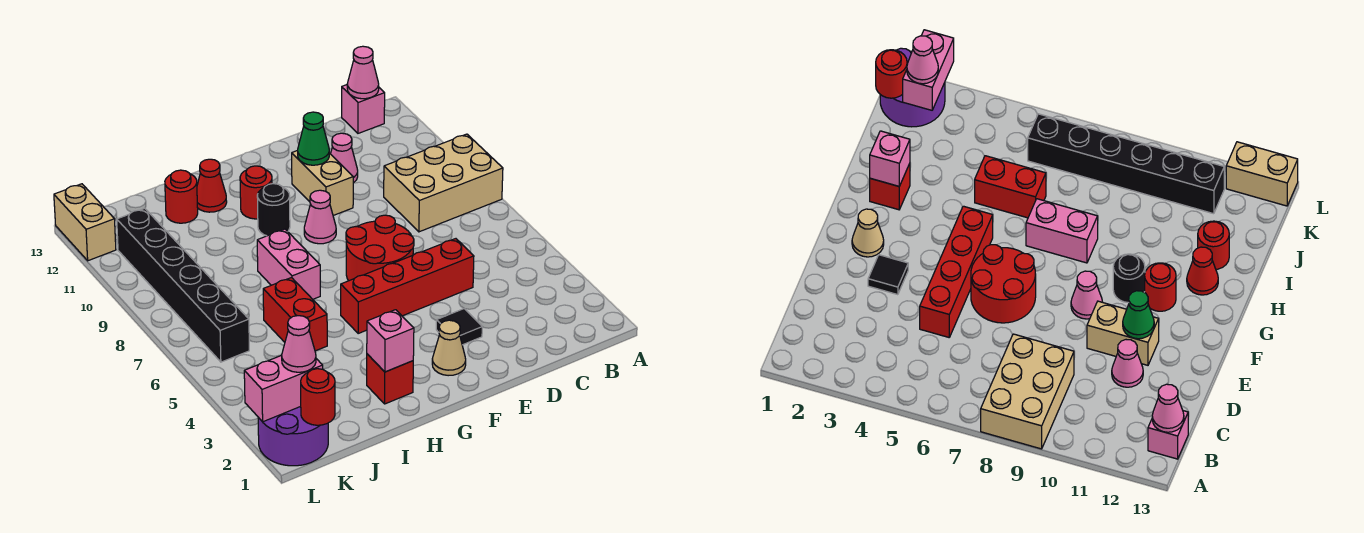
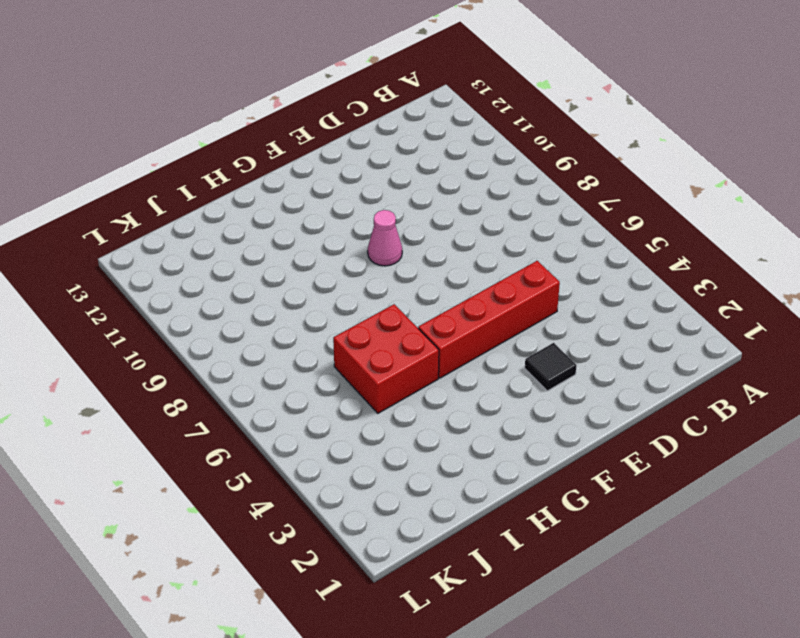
red 2x2 brick [333,304,439,413] -> red 1x2 brick [263,278,327,351]
none -> tan 2x3 brick [384,134,503,232]
none -> pink 1x1 brick [342,85,385,133]
none -> pink 1x1 cone [331,133,358,183]

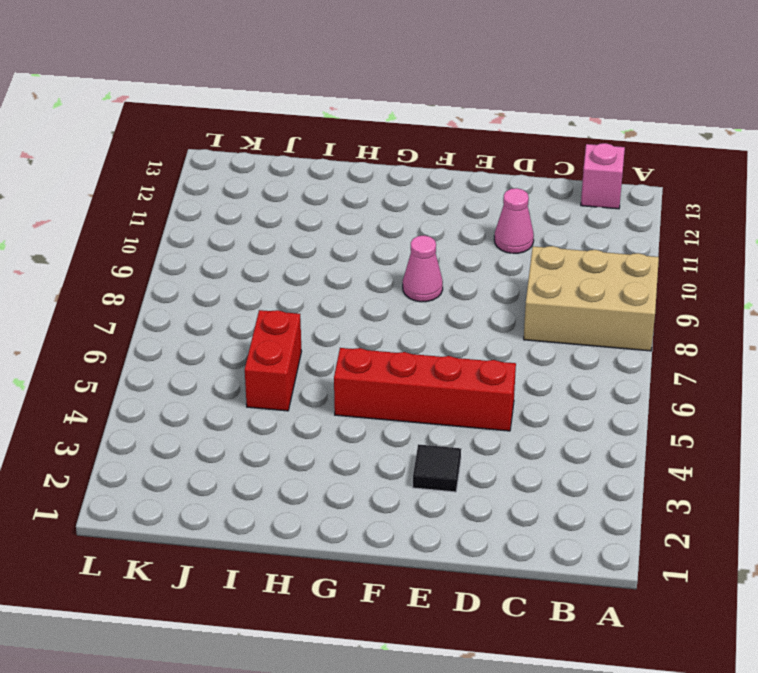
none -> red 2x2 round brick [346,215,414,281]
none -> tan 1x2 brick [292,150,353,216]
none -> tan 1x1 cone [432,320,466,376]

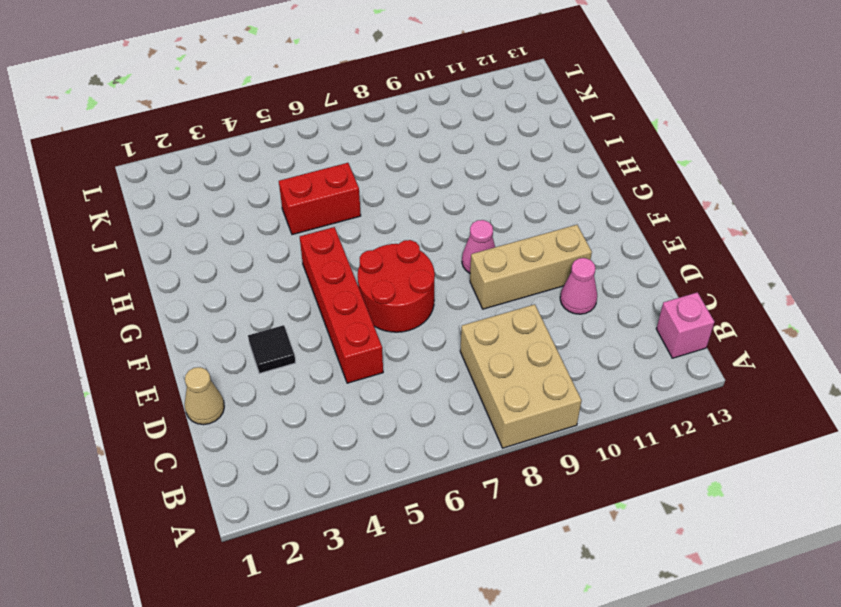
tan 1x1 cone [185,367,224,425] -> tan 1x1 cone moved to [432,320,466,376]
tan 1x3 brick [470,225,592,309] -> tan 1x2 brick [292,150,353,216]
none -> black 1x1 round brick [257,184,290,236]
none -> red 1x1 round brick [240,166,272,219]
none -> red 1x1 brick [367,354,413,404]

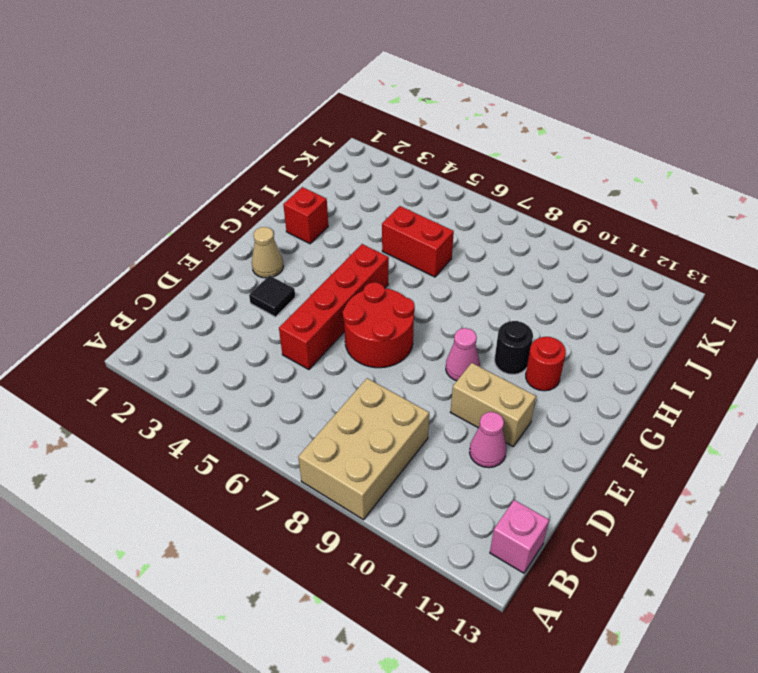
none -> pink 1x2 brick [257,229,320,299]
none -> red 1x1 cone [197,159,227,212]
none -> red 1x1 round brick [165,170,198,223]

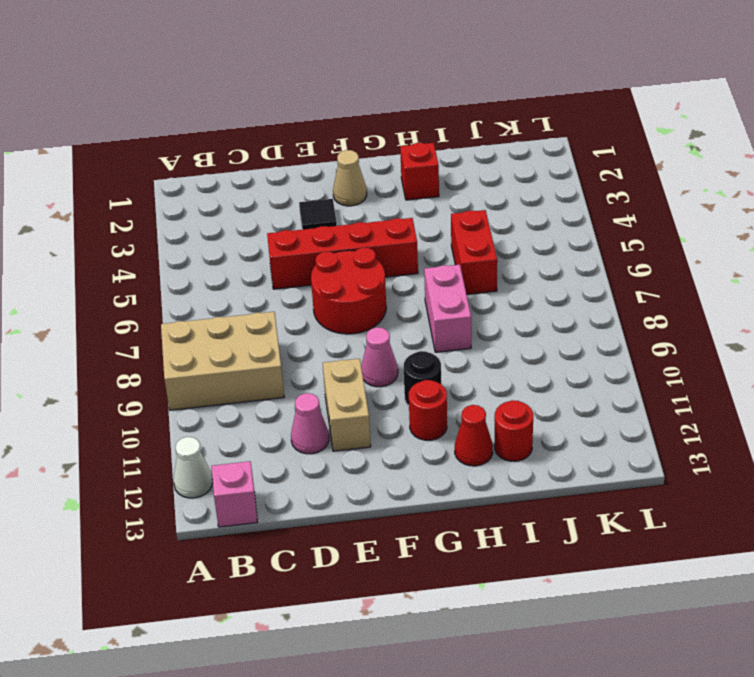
white 1x1 cone [173,437,213,498] -> none
none -> purple 2x2 round brick [258,406,328,466]
none -> black 1x6 brick [117,208,249,362]
none -> tan 1x2 brick [54,184,116,261]

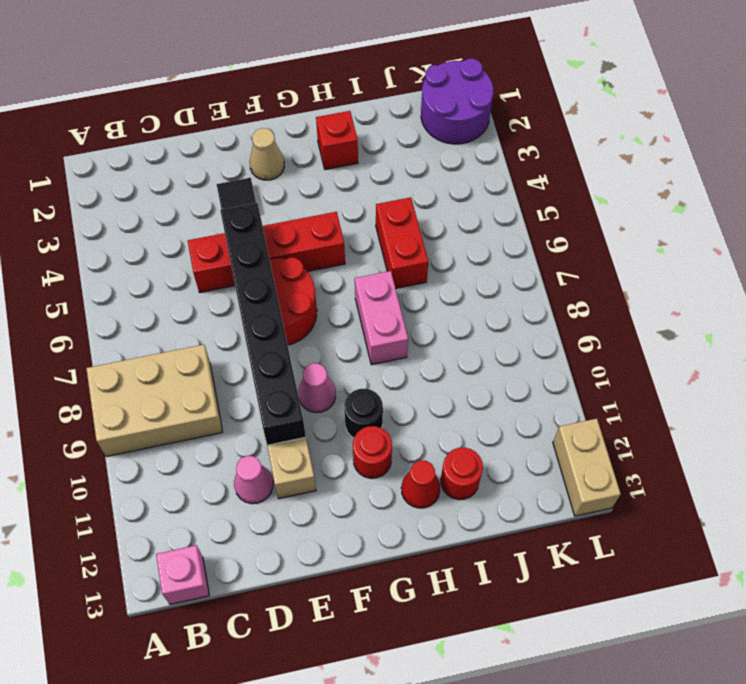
black 1x6 brick [220,203,306,445] -> black 1x6 brick moved to [117,208,249,362]
none -> pink 1x1 cone [347,46,379,99]
none -> green 1x1 cone [298,112,329,165]
none -> pink 1x1 brick [367,310,414,372]

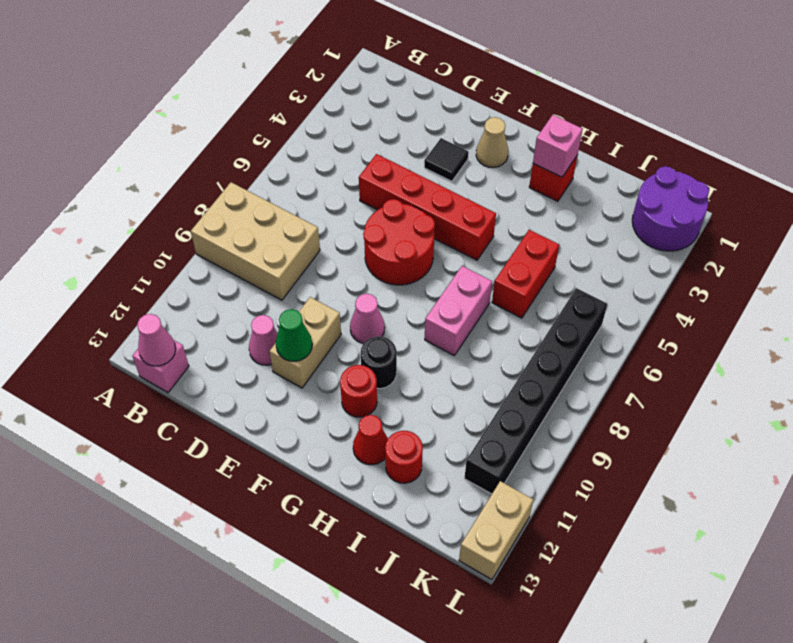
none -> red 1x1 round brick [301,369,335,425]
none -> pink 1x2 brick [244,355,323,422]
none -> pink 1x1 cone [282,316,316,372]

